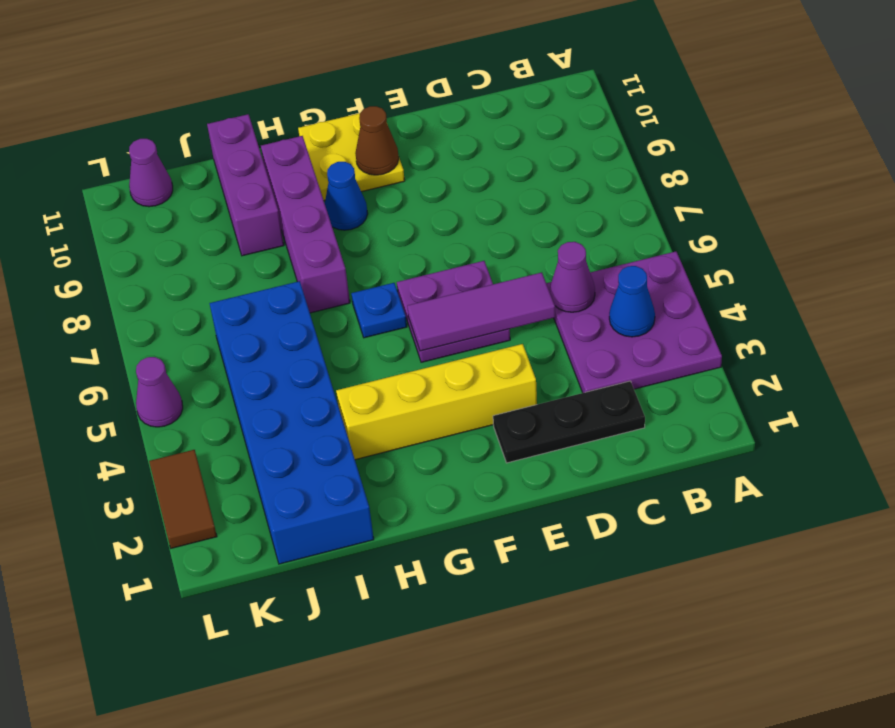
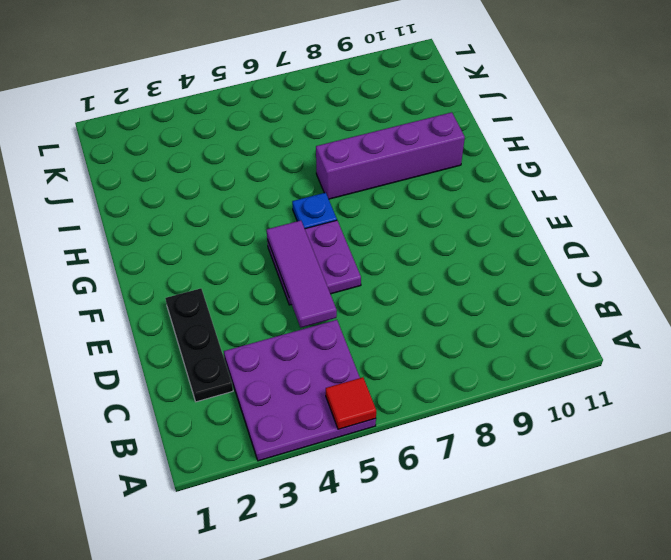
red 1x1 tile [326,377,376,429] -> none
none -> yellow 1x4 brick [336,344,537,460]
none -> yellow 2x2 plate [298,113,405,200]
none -> blue 1x1 cone [325,162,368,230]

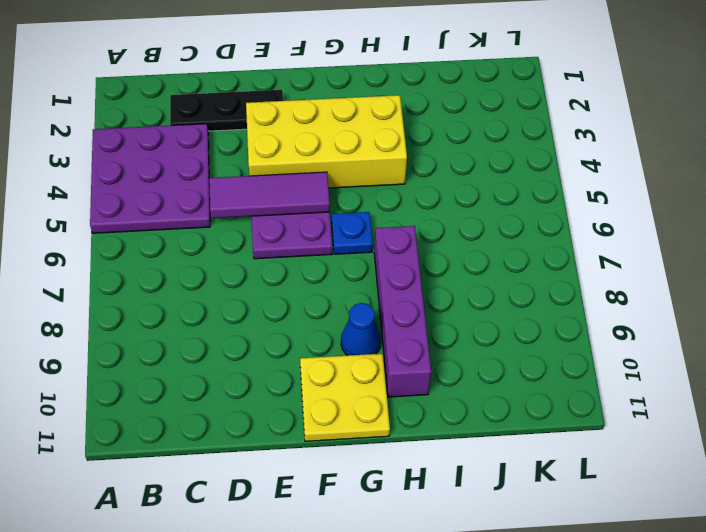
yellow 2x4 brick [246,95,407,188] -> yellow 1x4 brick [336,344,537,460]
none -> blue 2x6 brick [210,281,374,564]
none -> purple 1x3 brick [207,114,284,256]
none -> purple 1x1 cone [129,139,173,207]

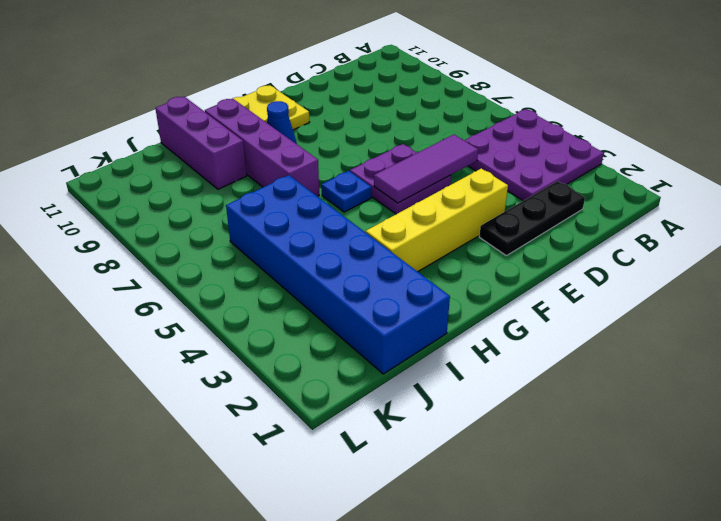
none -> purple 1x1 cone [129,139,173,207]
none -> brown 1x2 tile [149,450,217,548]
none -> purple 1x1 cone [136,357,183,427]

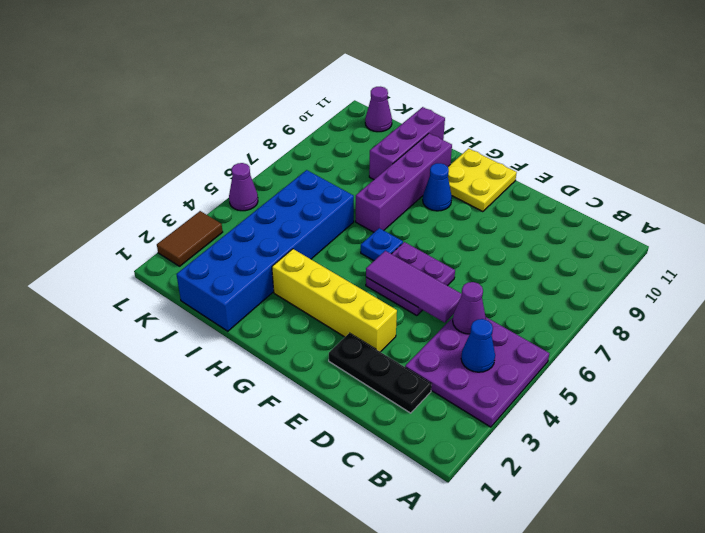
none -> brown 1x1 cone [355,106,399,175]

